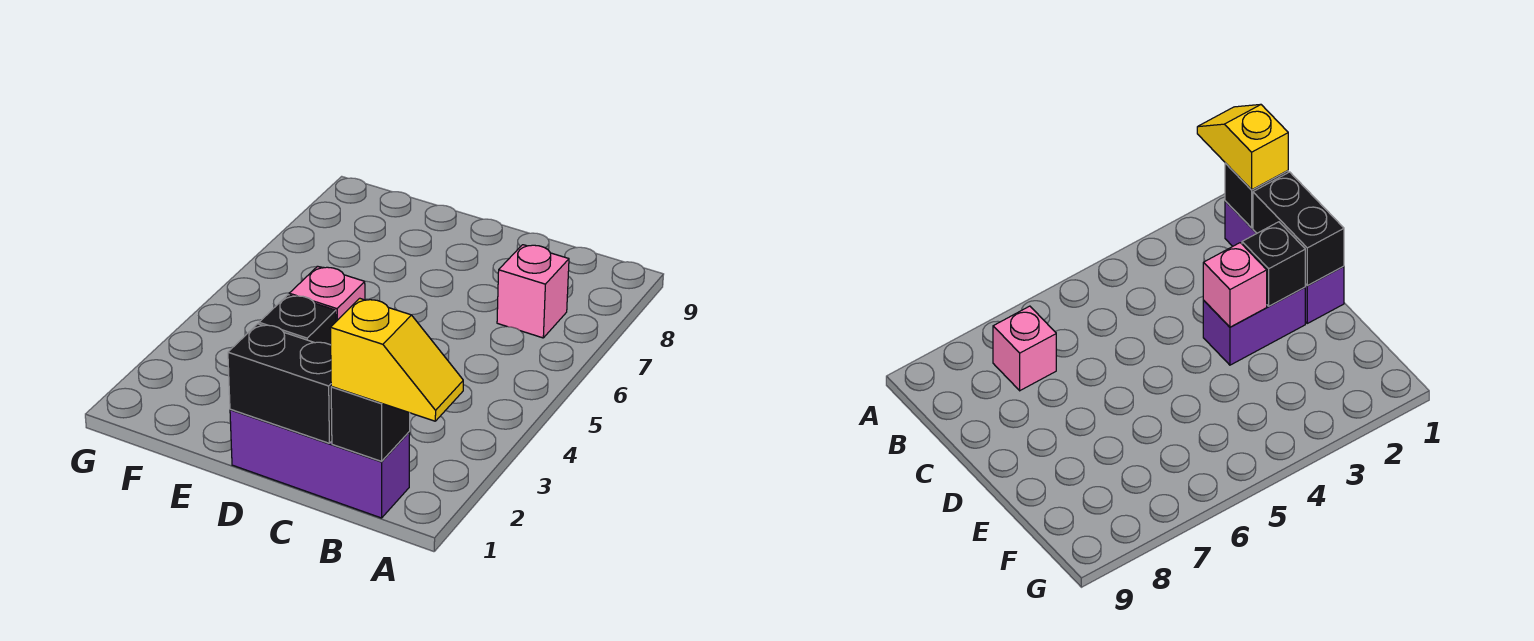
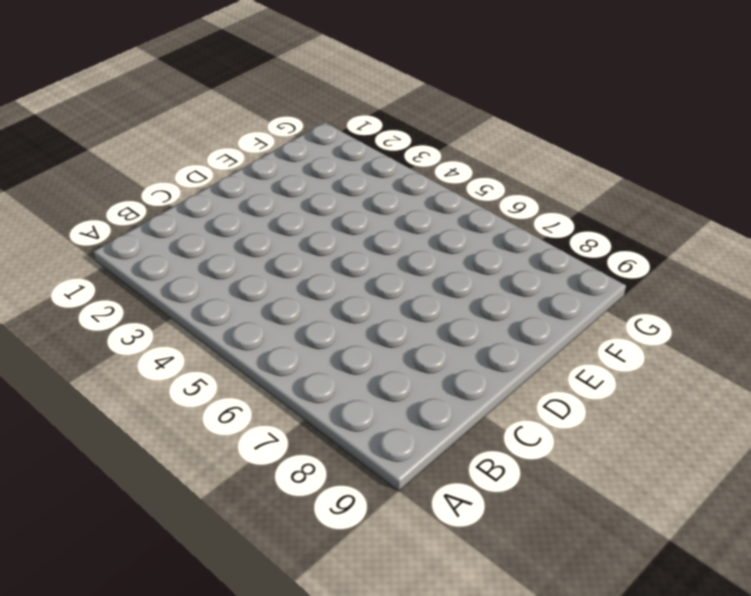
none -> purple 1x3 brick [230,409,410,518]
none -> pink 1x1 brick [497,245,569,338]

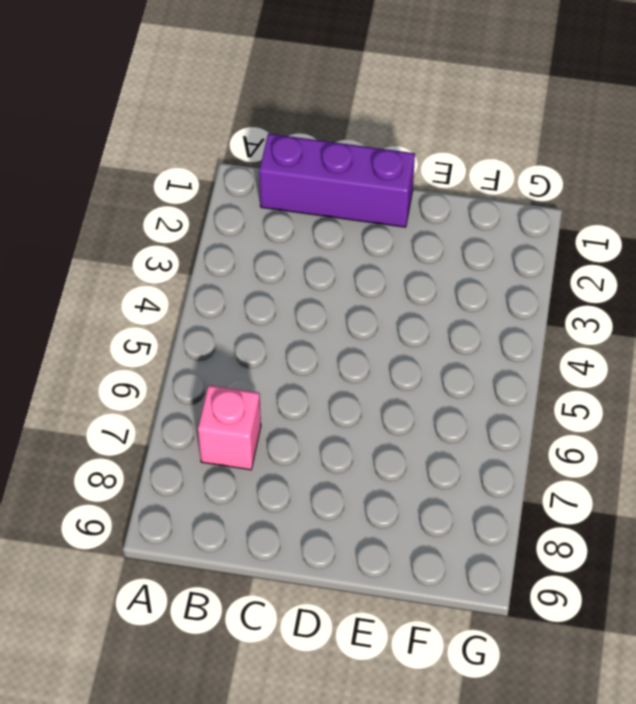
none -> purple 1x2 brick [1203,287,1305,365]
none -> black 1x1 brick [331,387,410,461]

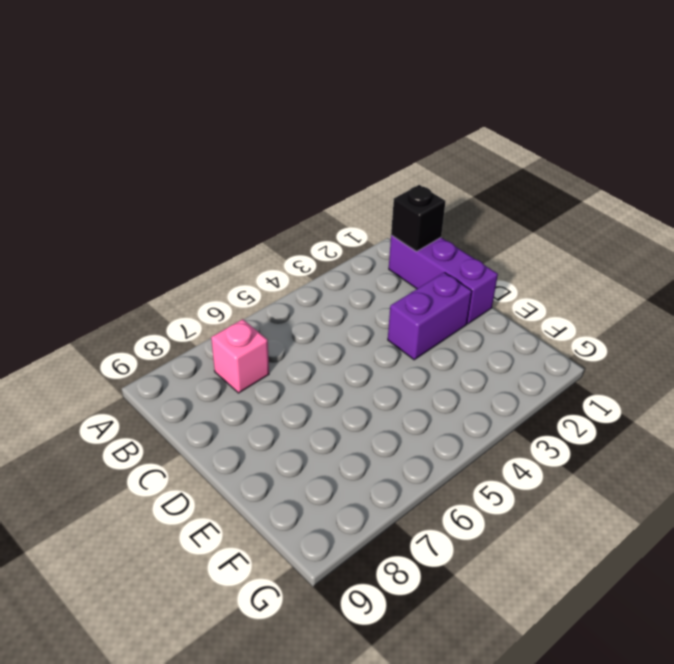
none -> black 1x2 brick [228,324,332,443]
none -> black 1x1 brick [259,295,336,345]

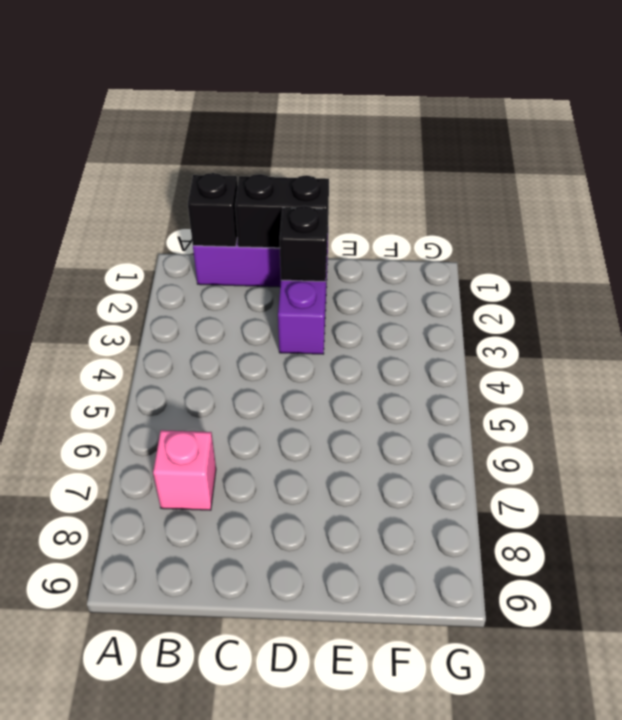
none -> pink 1x1 brick [289,266,365,321]
none -> yellow 1x2 slope [330,298,463,421]

